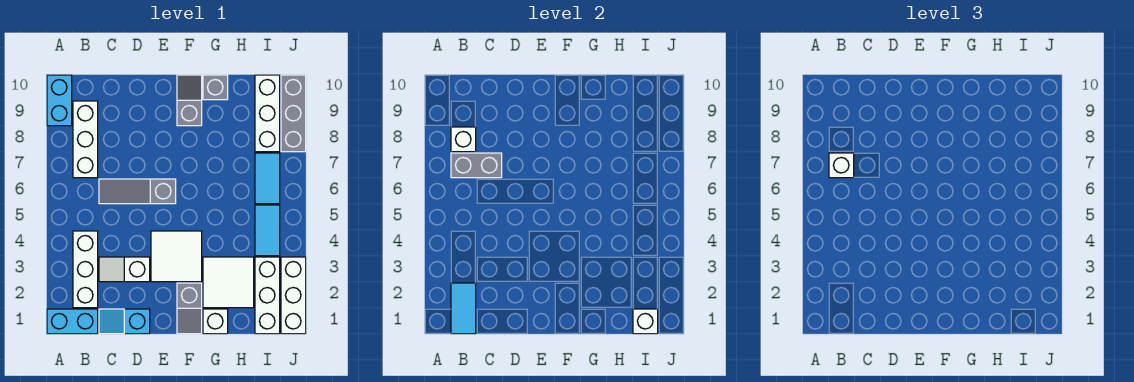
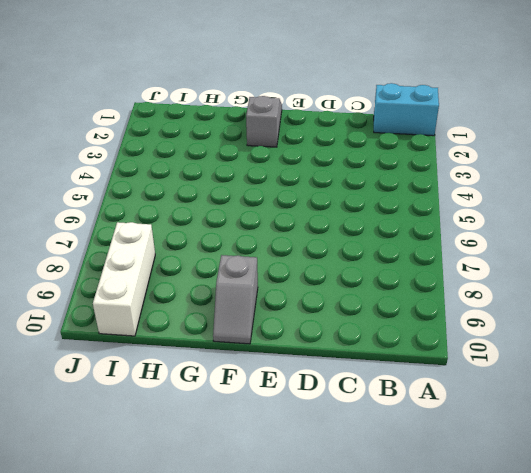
none -> cyan 1x2 brick [47,75,72,126]
none -> white 1x3 brick [73,231,98,308]
none -> white 1x3 brick [73,101,98,178]

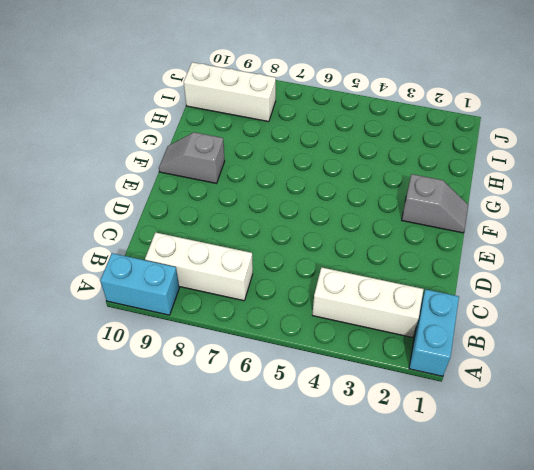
none -> cyan 1x2 slope [99,309,150,334]
none -> white 1x2 slope [99,257,150,282]
none -> grey 1x3 slope [99,179,176,204]

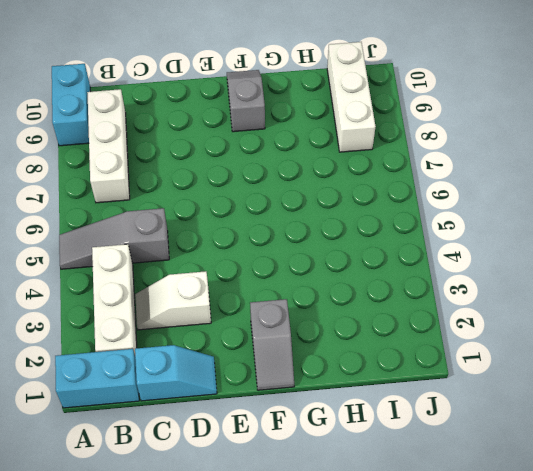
grey 1x3 slope [59,208,169,269] -> grey 1x3 slope moved to [99,179,176,204]
cyan 1x2 slope [135,345,217,401] -> cyan 1x2 slope turned to [99,309,150,334]
none -> white 2x2 tile [151,231,202,282]
none -> white 1x1 brick [203,309,228,334]
none -> white 2x2 tile [203,257,254,308]

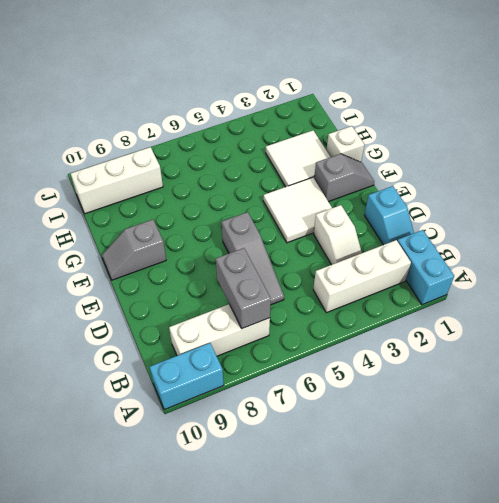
none -> grey 1x1 brick [203,75,228,100]
none -> white 1x3 brick [255,257,280,334]
none -> cyan 1x2 tile [255,205,280,256]

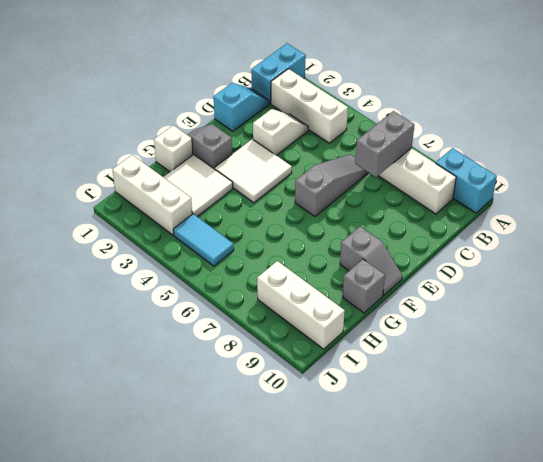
none -> cyan 1x2 tile [255,153,280,204]
none -> white 1x3 brick [281,257,306,334]
none -> grey 1x3 brick [281,75,306,152]

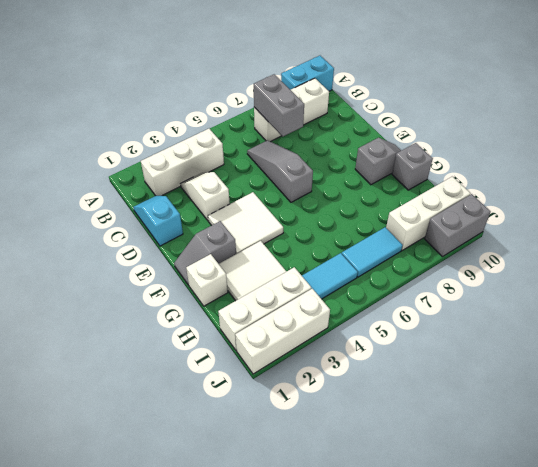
grey 1x2 brick [424,194,491,257] -> grey 1x3 brick [281,75,306,152]
none -> cyan 1x2 brick [47,309,98,334]
none -> cyan 1x2 tile [451,283,476,334]
none -> white 1x1 brick [451,127,476,152]

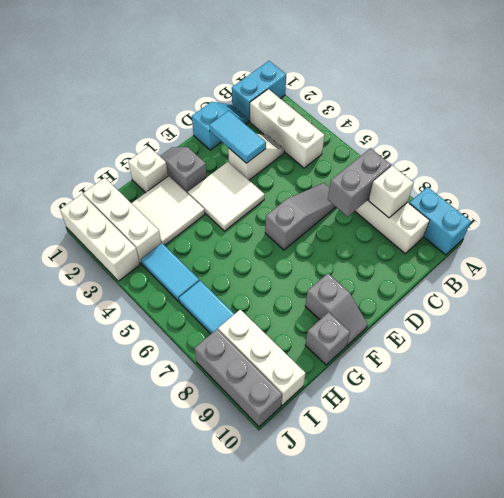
cyan 1x2 tile [209,111,266,163] -> cyan 1x2 tile moved to [451,283,476,334]
none -> white 1x1 brick [633,309,658,334]
none -> white 1x1 brick [829,153,854,178]

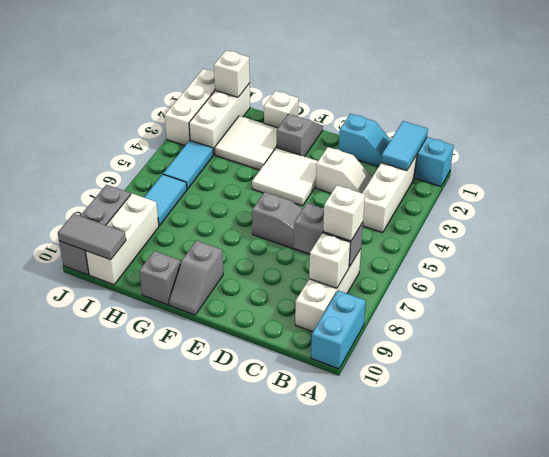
grey 1x2 tile [58,214,126,260] -> none

